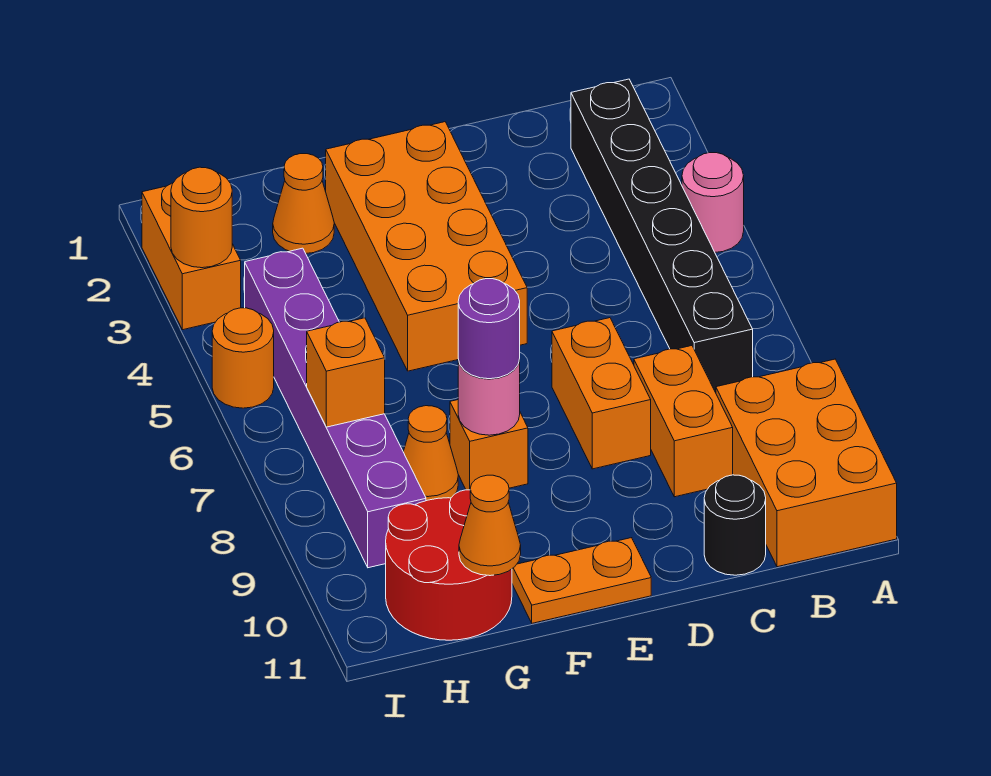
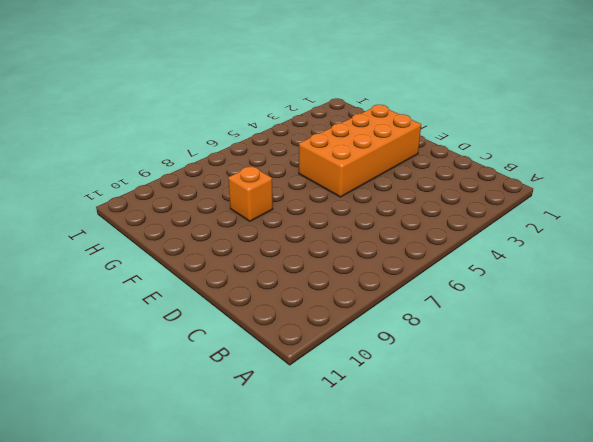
none -> pink 1x1 round brick [682,153,744,252]
none -> orange 2x3 brick [716,359,897,567]
none -> black 1x6 brick [571,79,753,393]

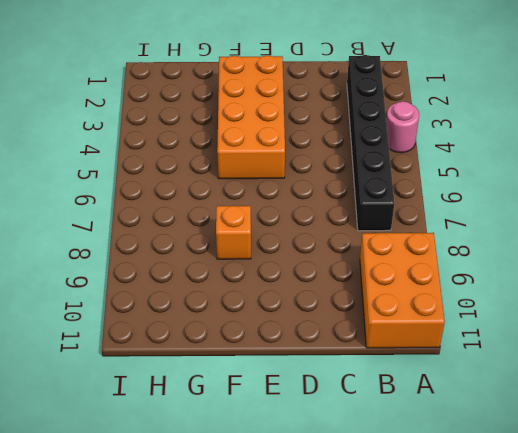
none -> orange 1x2 brick [634,346,733,497]
none -> black 1x1 round brick [704,475,766,575]
none -> orange 1x2 brick [552,318,651,469]

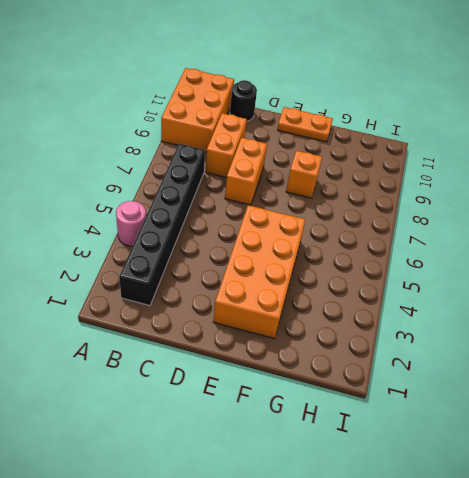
none -> orange 1x1 cone [273,154,334,253]
none -> orange 1x1 cone [403,406,458,501]
none -> red 2x2 round brick [386,490,512,640]

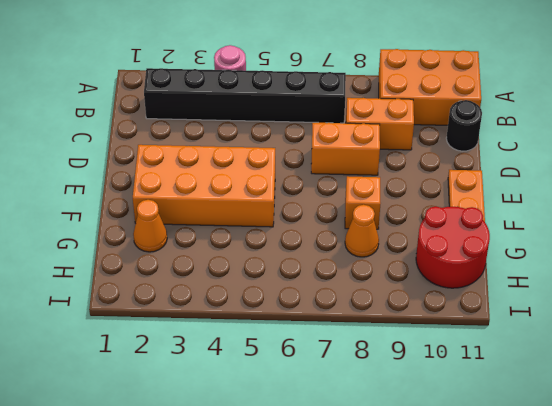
none -> purple 1x6 brick [245,248,426,568]
none -> orange 1x2 brick [142,183,241,330]
none -> orange 1x1 round brick [212,308,274,408]

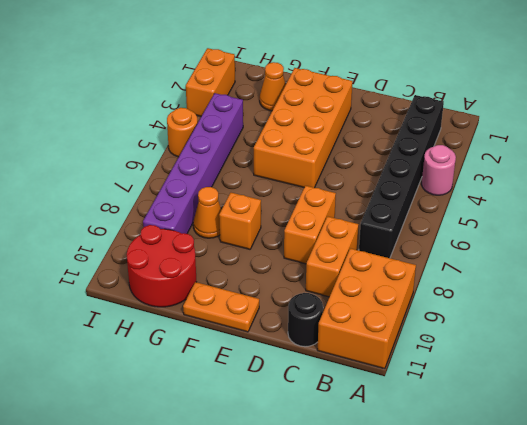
none -> pink 1x1 round brick [458,360,520,435]
none -> orange 1x1 cone [459,475,521,576]
none -> orange 1x1 brick [307,318,385,427]

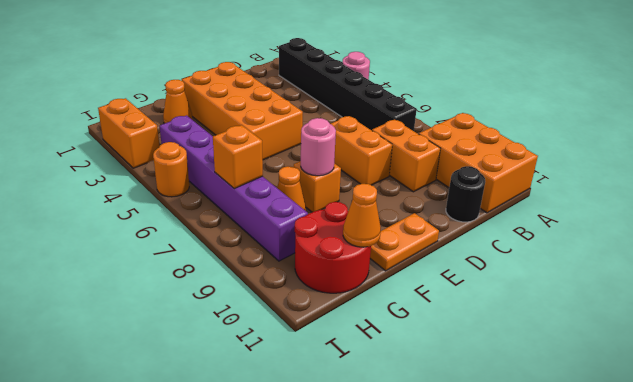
none -> orange 1x1 round brick [171,167,232,268]
none -> purple 1x1 round brick [458,279,520,379]

